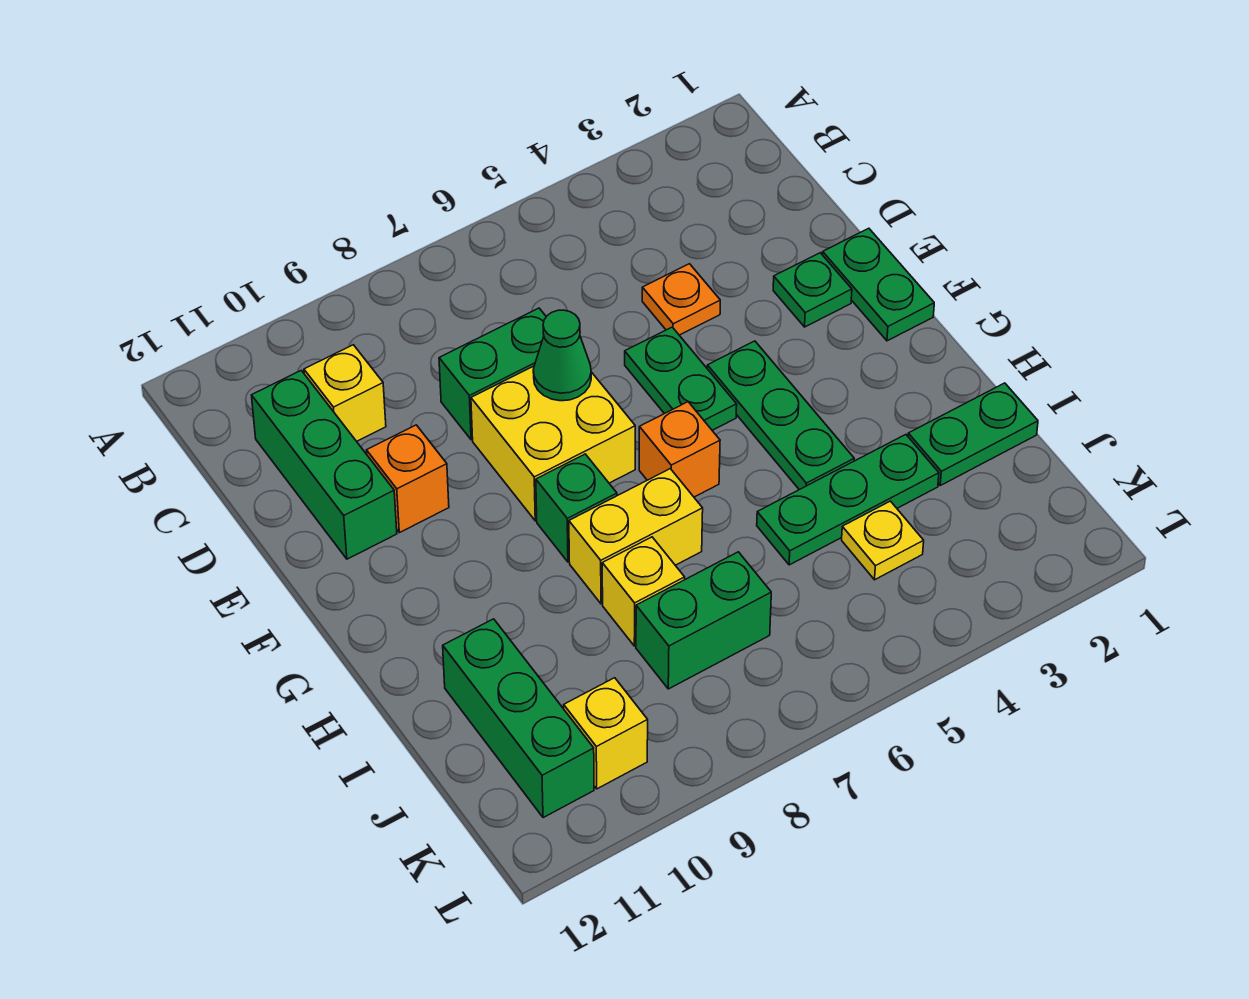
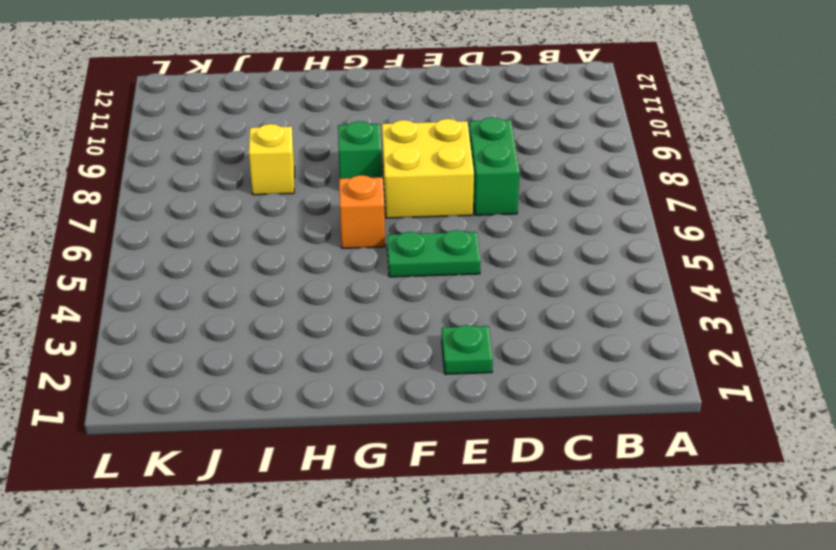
none -> yellow 1x1 brick [304,345,386,441]
none -> green 1x3 brick [252,370,397,559]
none -> orange 1x1 plate [642,264,720,335]

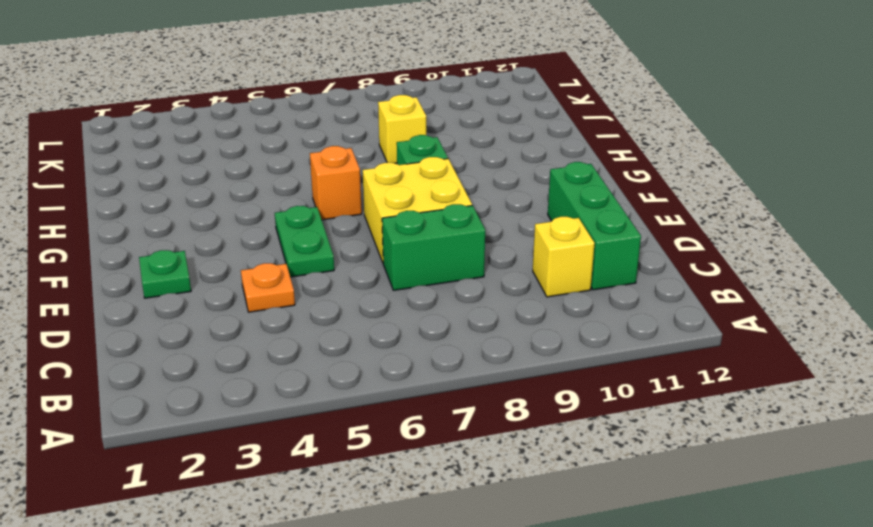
none -> green 1x2 plate [823,228,934,341]
none -> orange 1x1 brick [367,425,449,533]
none -> green 1x3 plate [707,341,854,490]

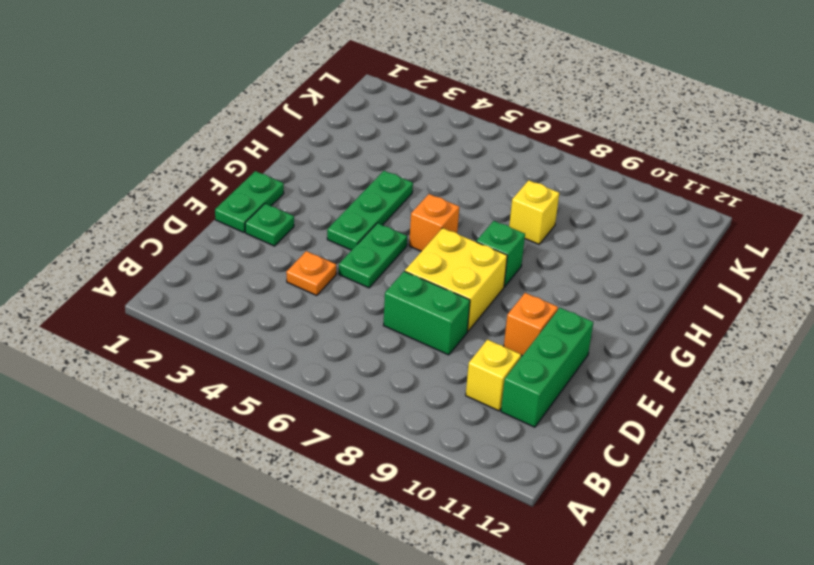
none -> yellow 1x2 brick [569,469,703,604]
none -> green 1x2 plate [908,383,1038,485]
none -> green 1x3 plate [757,435,939,565]

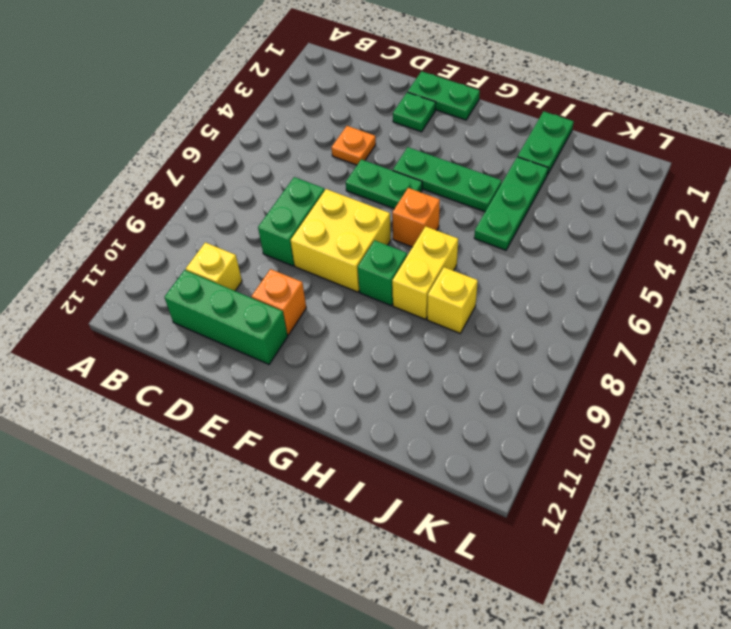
none -> green 1x3 brick [443,619,594,818]
none -> yellow 1x1 plate [842,501,924,580]
none -> green 1x2 brick [636,552,771,689]

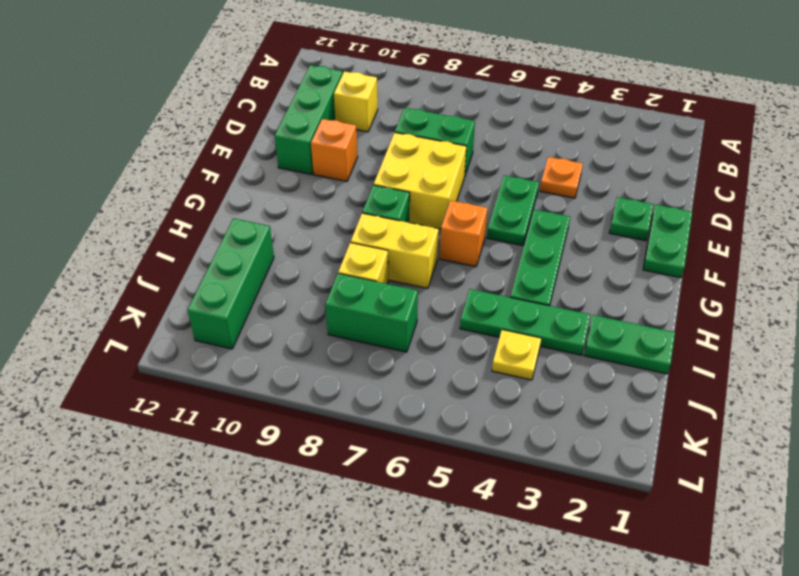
none -> yellow 1x1 brick [564,678,648,789]
none -> green 1x1 cone [533,310,591,401]

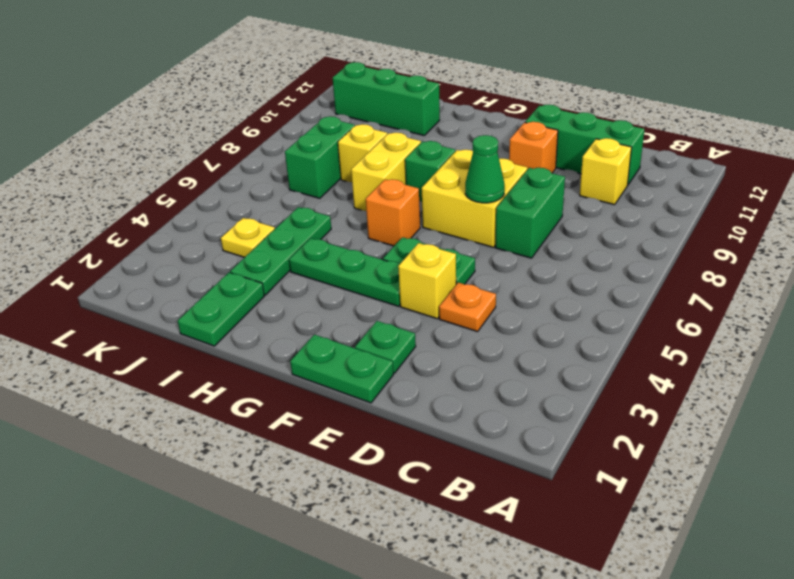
yellow 1x1 brick [398,243,456,319] -> yellow 1x1 brick moved to [564,678,648,789]

